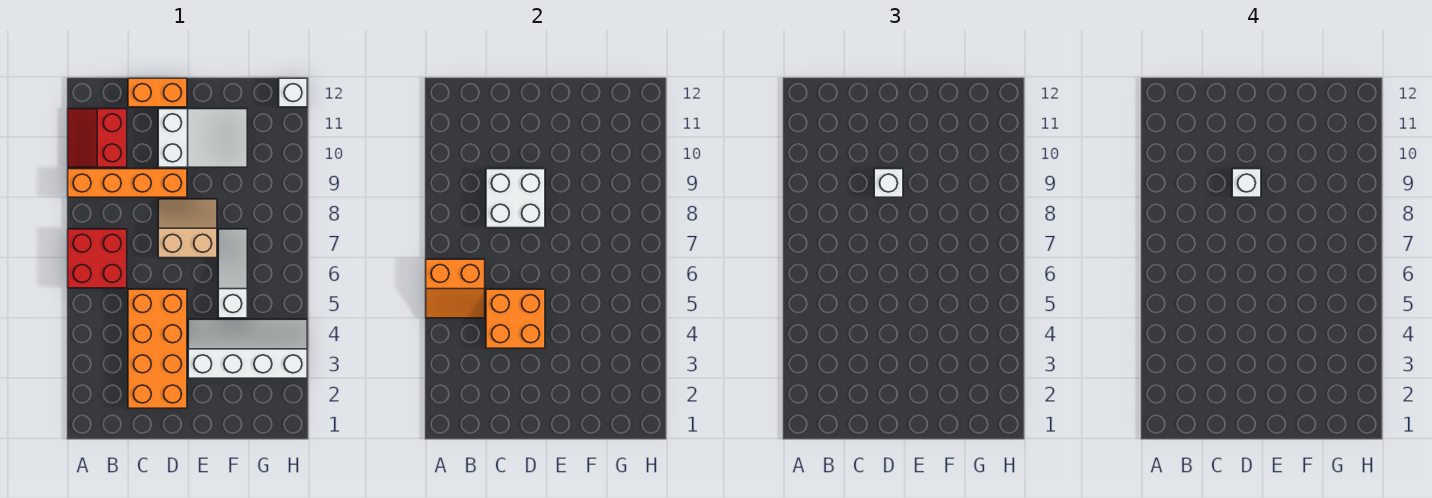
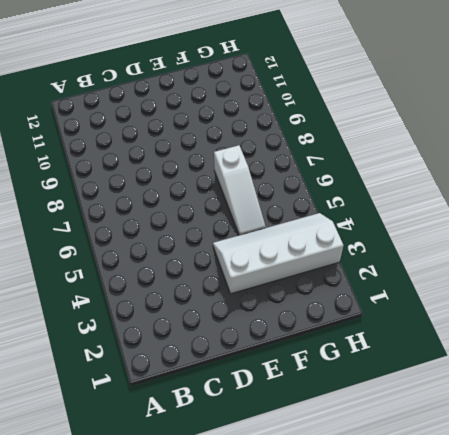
white 1x3 slope [214,145,266,235] -> white 1x3 slope turned to [218,229,247,318]
none -> red 2x2 brick [68,229,127,288]
none -> orange 1x4 brick [68,169,187,197]
none -> red 2x2 slope [68,109,127,167]

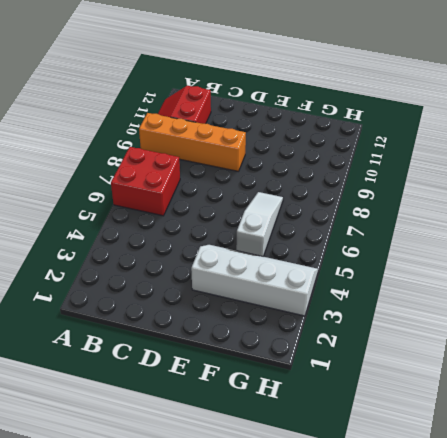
none -> orange 2x4 brick [128,289,187,408]
none -> orange 1x2 brick [128,78,187,107]
none -> tan 2x2 slope [158,199,217,258]

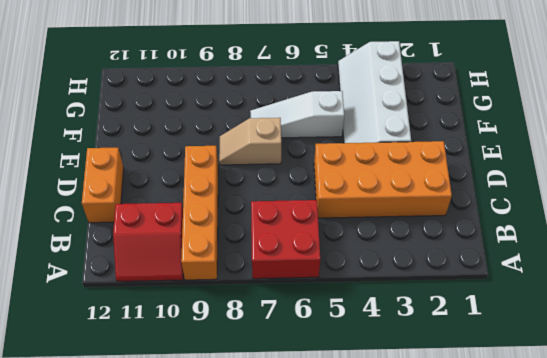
tan 1x2 slope [219,118,281,165] -> tan 2x2 slope [158,199,217,258]
none -> white 2x3 slope [158,109,247,167]
none -> white 1x1 brick [279,78,307,107]
none -> orange 2x2 slope [426,259,485,318]

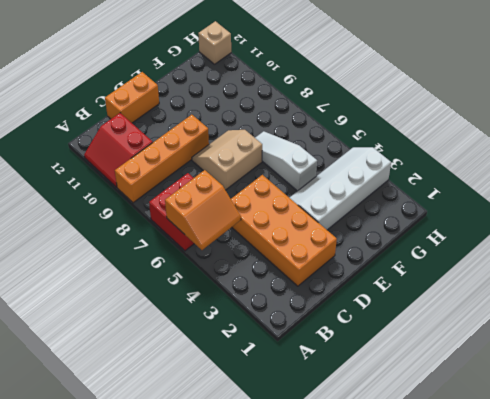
tan 1x1 brick [198,21,231,64] -> white 1x1 brick [279,78,307,107]
none -> white 2x3 slope [158,109,247,167]
none -> orange 2x2 brick [486,289,545,348]
none -> white 2x2 brick [486,169,545,228]

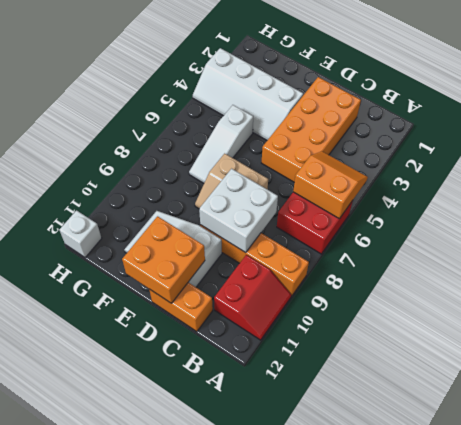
orange 2x2 brick [122,216,205,303] -> orange 2x2 brick moved to [486,289,545,348]
none -> white 1x1 brick [874,169,903,197]
none -> white 1x1 brick [1232,169,1261,197]

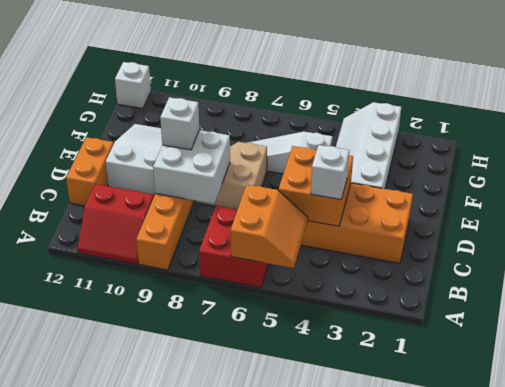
white 1x1 brick [311,145,349,199] -> white 1x1 brick moved to [1232,169,1261,197]

